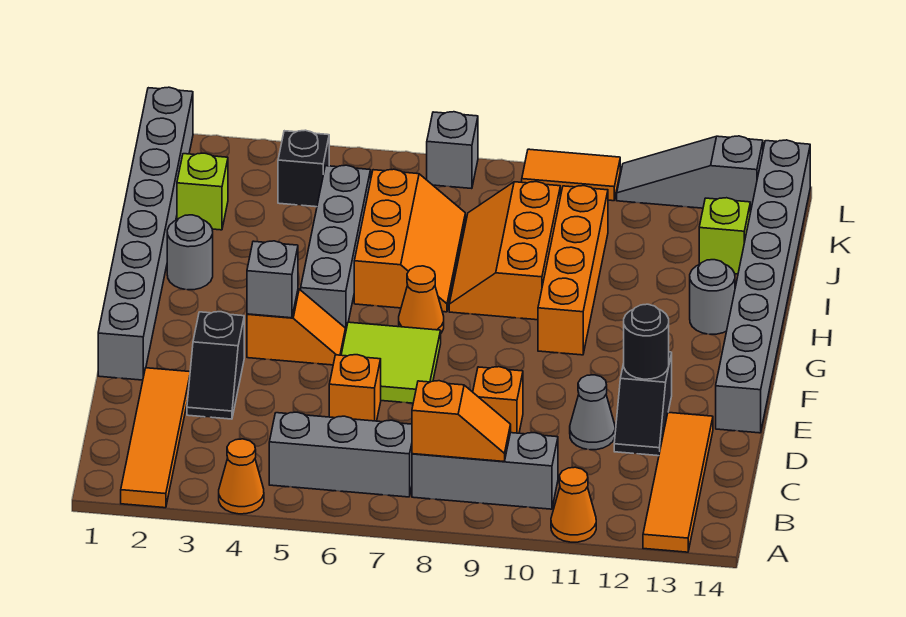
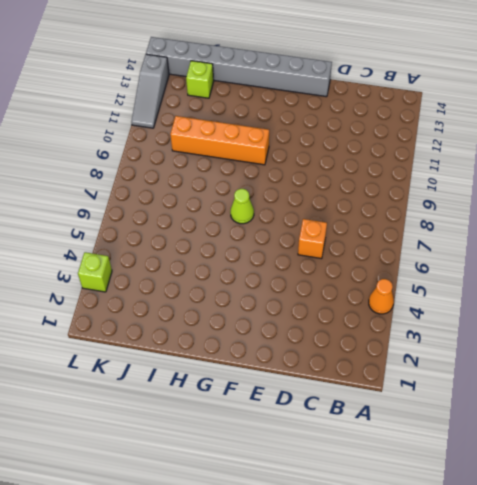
lime 1x1 cone [230,189,254,224] -> orange 1x1 cone [399,266,444,333]
lime 1x1 brick [78,252,112,292] -> lime 1x1 brick moved to [177,153,228,230]
none -> orange 1x4 tile [121,368,190,508]
none -> orange 1x1 cone [551,467,596,542]
none -> orange 1x4 tile [643,412,713,552]
none -> grey 1x3 brick [269,412,412,497]

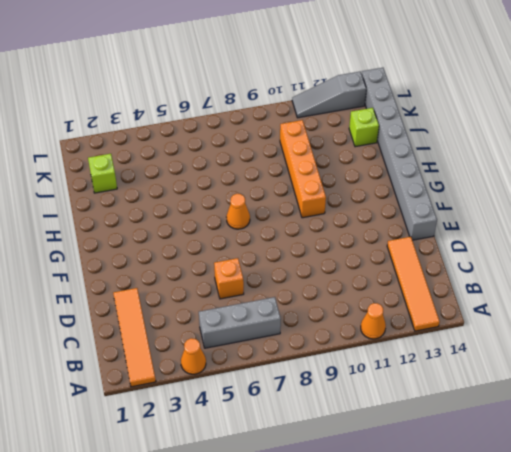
none -> grey 1x3 brick [412,433,558,509]
none -> black 1x2 slope [187,312,244,419]
none -> orange 1x1 brick [473,367,523,433]
none -> grey 1x1 cone [570,375,615,450]

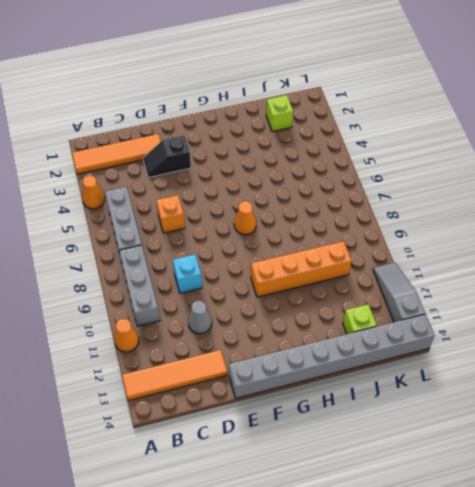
cyan 1x1 brick [173,254,202,293] -> orange 1x1 brick [473,367,523,433]
none -> black 1x2 slope [614,352,672,456]
none -> grey 1x8 brick [98,87,193,380]
none -> lime 2x2 tile [341,322,441,403]
none -> orange 1x2 slope [247,289,346,365]

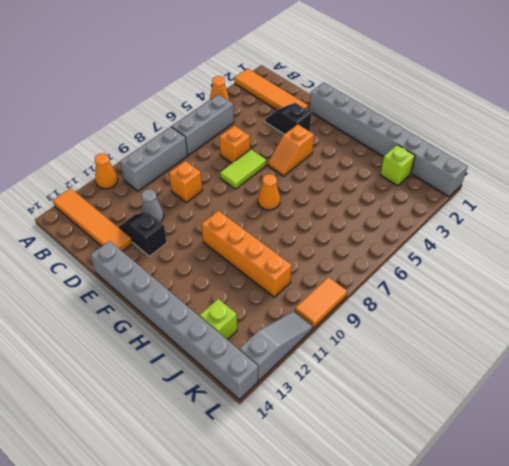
lime 1x2 tile [220,149,266,189] -> lime 2x2 tile [341,322,441,403]
none -> grey 1x4 brick [301,165,371,329]
none -> grey 1x1 round brick [167,215,213,290]
none -> orange 2x3 slope [354,169,465,312]
none -> orange 2x3 slope [449,182,560,320]

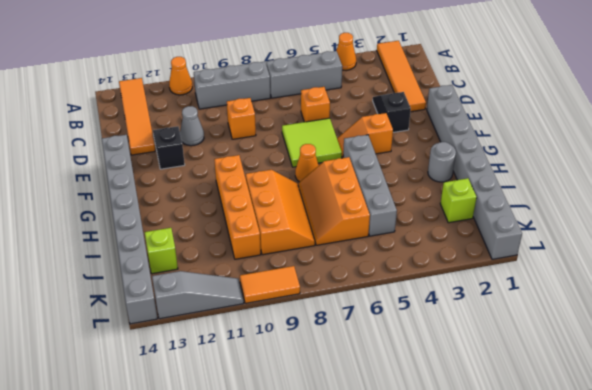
none -> grey 1x1 round brick [690,260,735,334]
none -> black 1x1 brick [278,130,329,207]
none -> grey 1x1 brick [427,112,478,189]
none -> orange 1x2 slope [412,381,511,461]

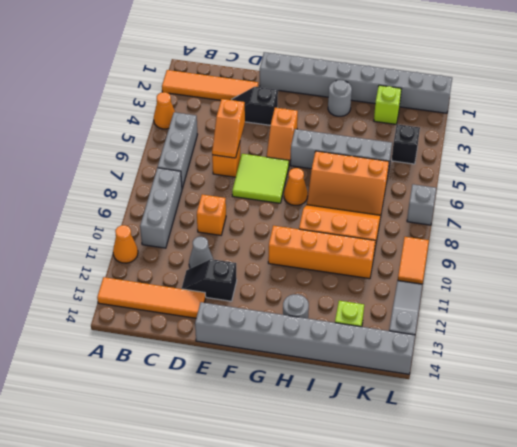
orange 1x2 slope [212,99,245,158] -> orange 1x2 slope moved to [412,381,511,461]
none -> black 1x1 round brick [624,304,669,379]
none -> grey 1x1 brick [247,241,298,318]

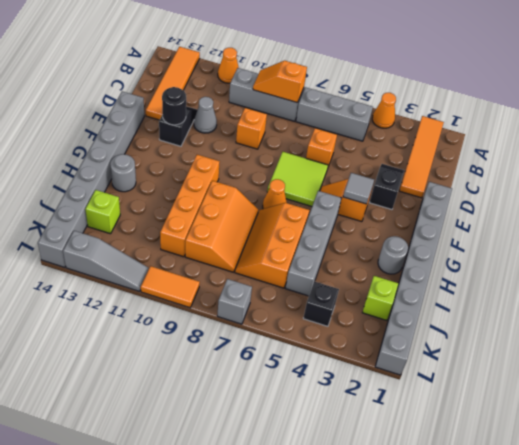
grey 1x1 tile [343,173,374,204] -> grey 1x1 brick [247,241,298,318]

